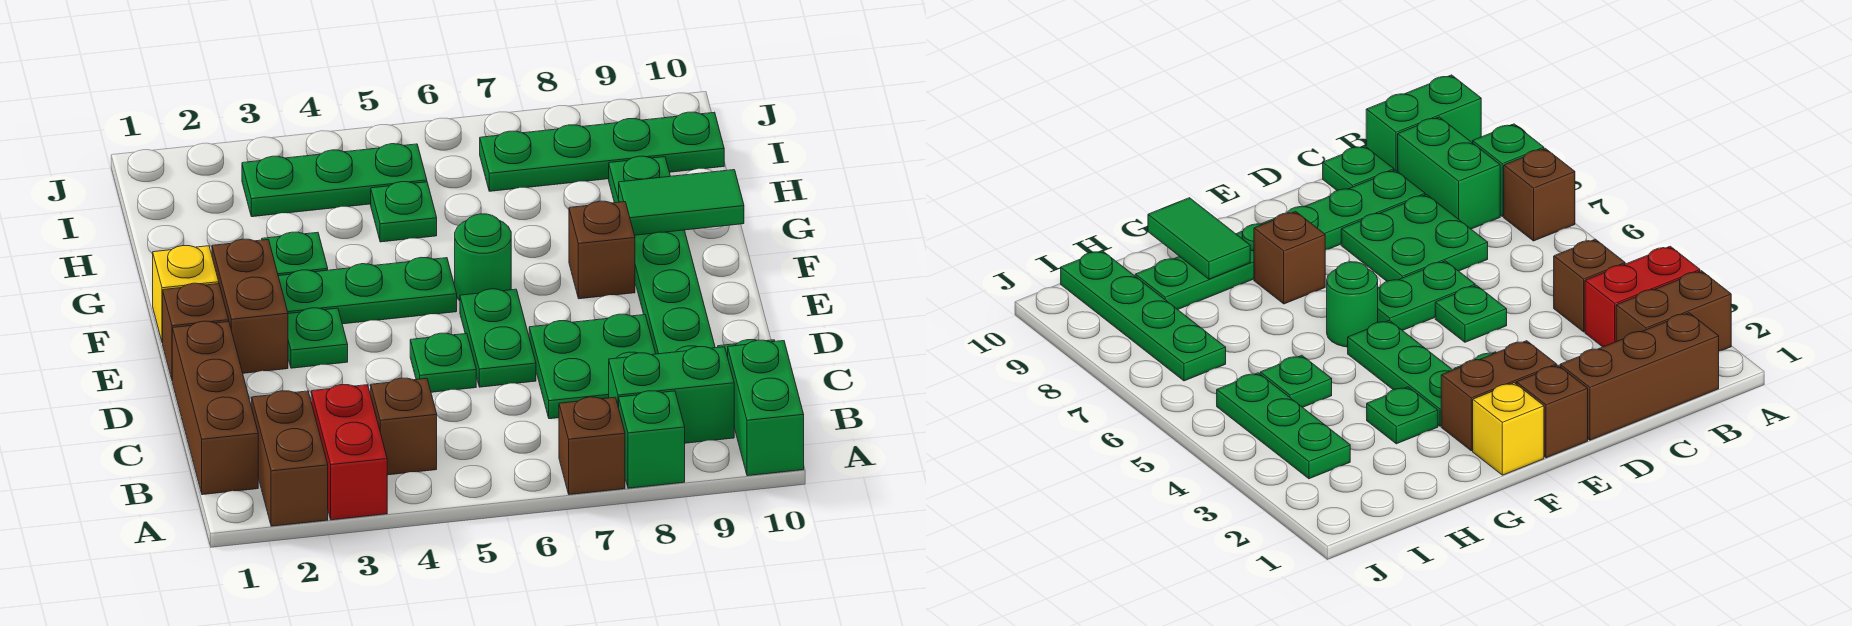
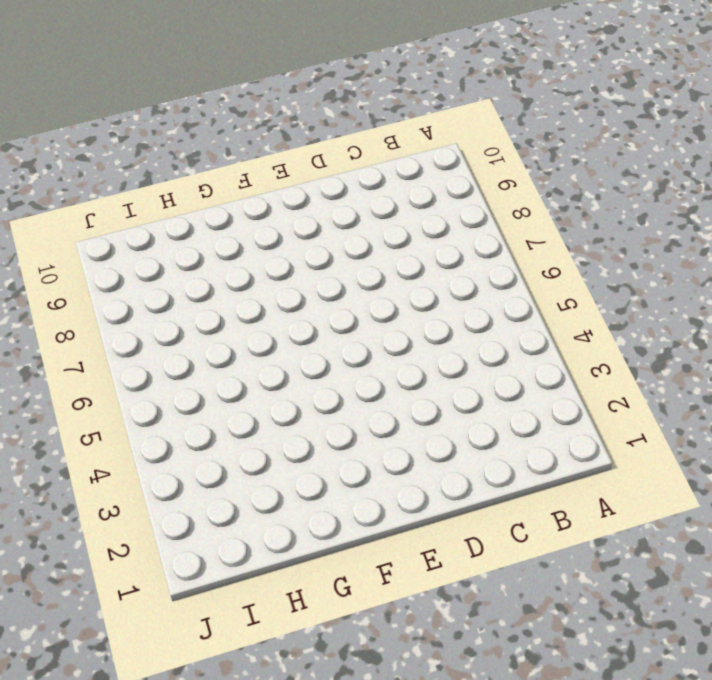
none -> brown 1x2 brick [252,391,328,526]
none -> red 1x2 brick [311,385,387,520]
none -> brown 1x1 brick [559,397,625,495]

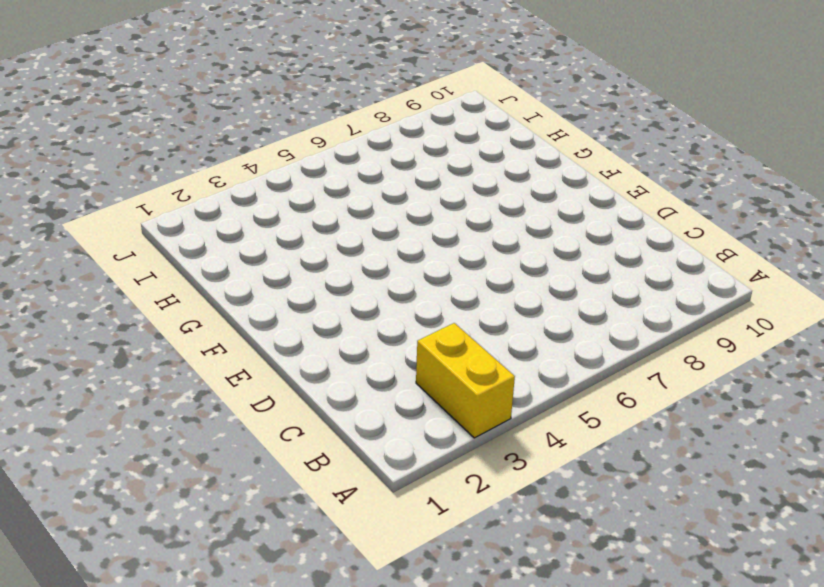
yellow 1x2 brick [416,323,515,438] -> red 1x2 brick [311,385,387,520]
none -> brown 1x2 brick [252,391,328,526]
none -> brown 1x1 brick [559,397,625,495]
none -> green 1x1 brick [619,391,685,488]

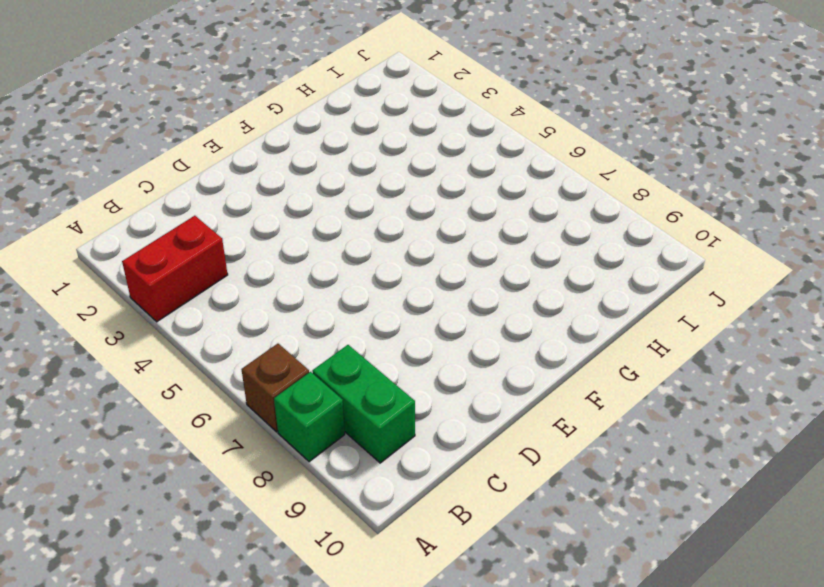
none -> brown 1x2 brick [252,391,328,526]
none -> green 1x2 brick [728,340,804,476]
none -> brown 1x3 brick [172,321,258,495]

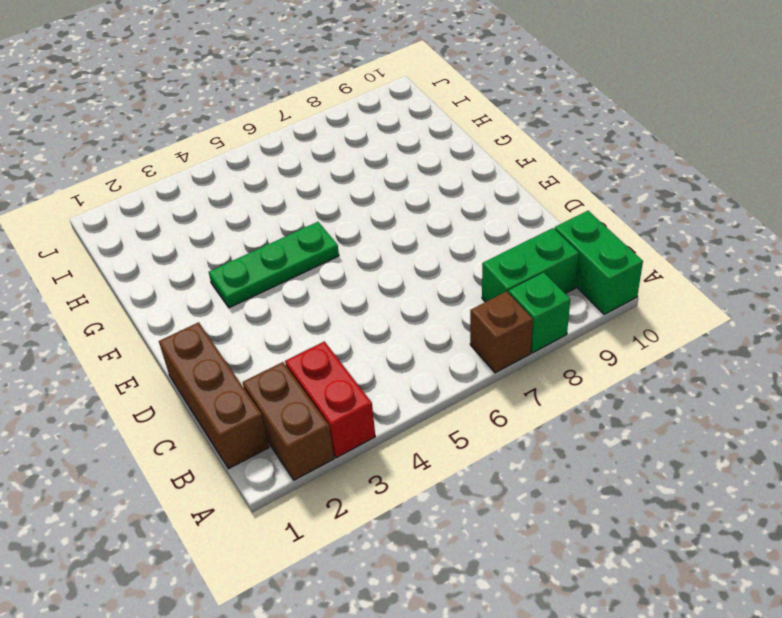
none -> brown 1x1 brick [371,378,437,475]
none -> green 2x2 plate [529,314,656,419]
none -> green 1x6 plate [609,156,715,354]

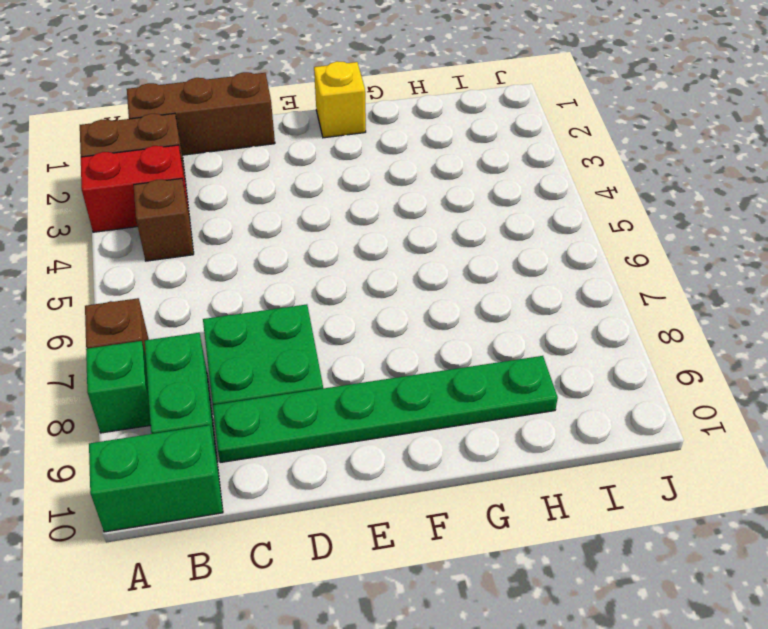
none -> green 1x1 plate [1323,146,1394,190]
none -> green 1x1 plate [410,333,476,392]
none -> green 1x2 plate [460,289,536,387]

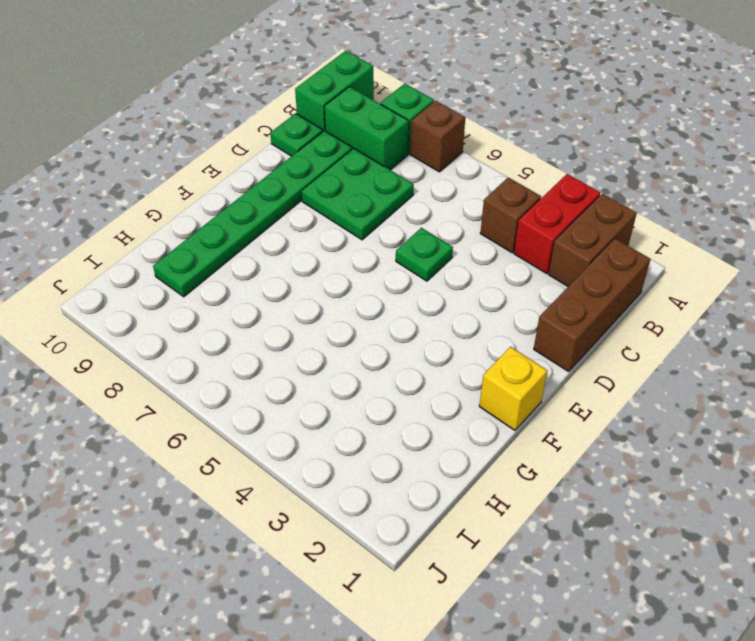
none -> green 1x2 plate [460,289,536,387]
none -> brown 1x1 brick [163,283,229,379]
none -> brown 1x2 brick [212,239,288,373]

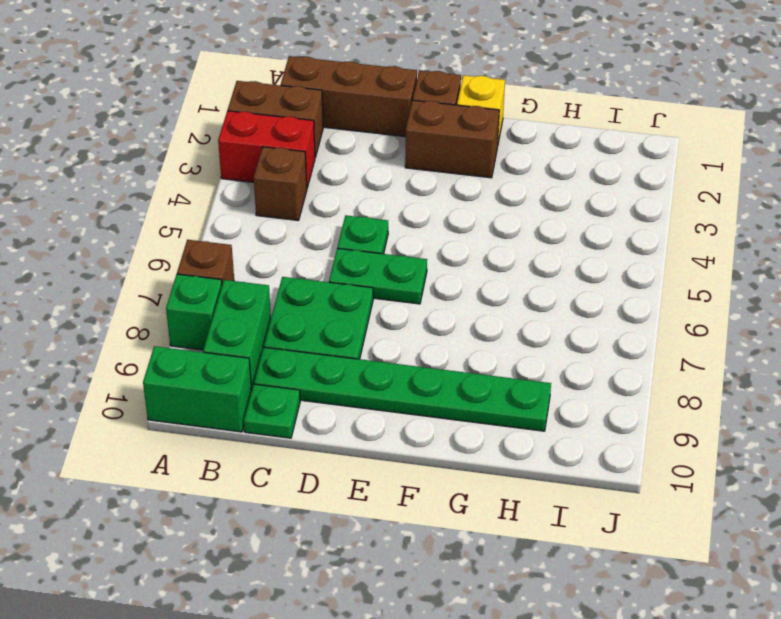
none -> green 1x1 plate [288,308,348,368]
none -> green 1x3 plate [278,257,457,324]
none -> green 1x1 round brick [455,214,511,301]

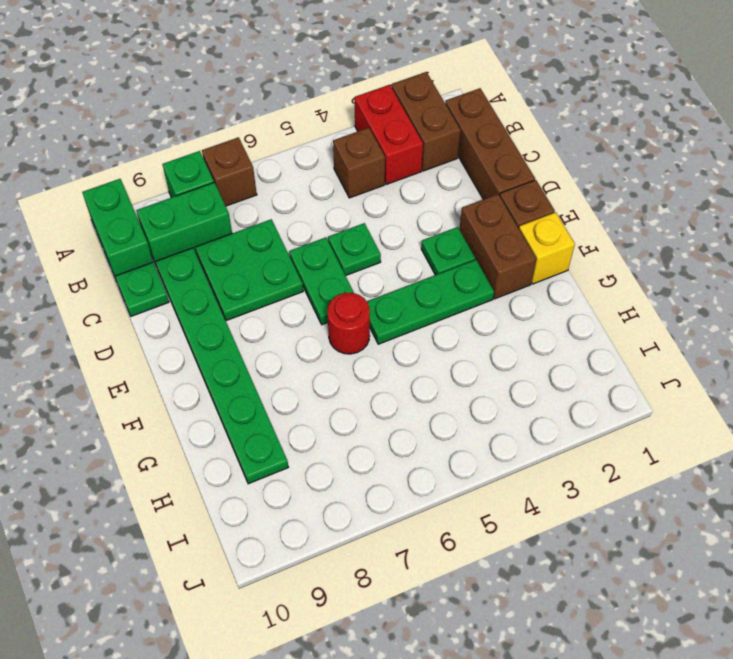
red 1x1 round brick [327,293,370,354] -> green 1x1 round brick [455,214,511,301]
none -> brown 1x1 brick [569,201,635,299]
none -> green 1x1 plate [262,232,328,276]
none -> green 1x1 plate [371,182,437,242]

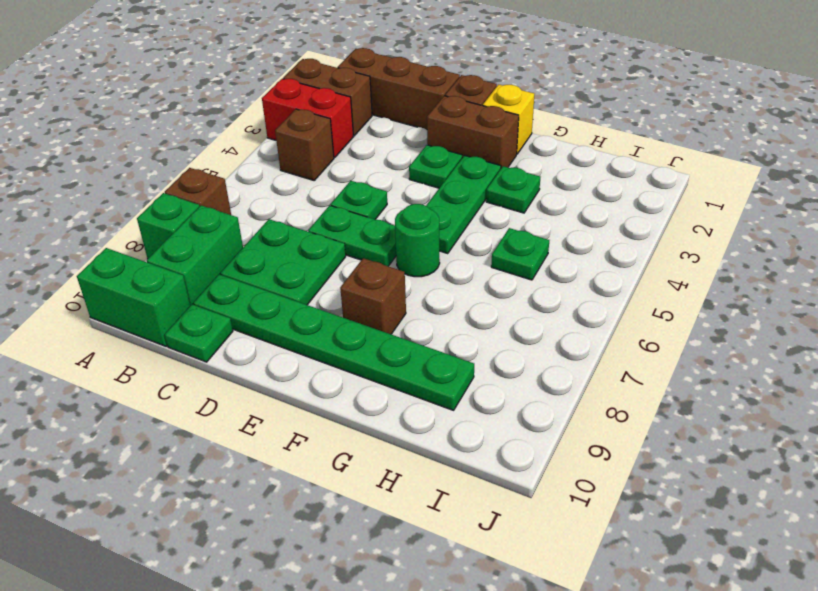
none -> green 1x3 plate [242,144,427,217]
none -> green 1x4 plate [480,112,724,191]
none -> green 1x2 tile [619,170,744,235]

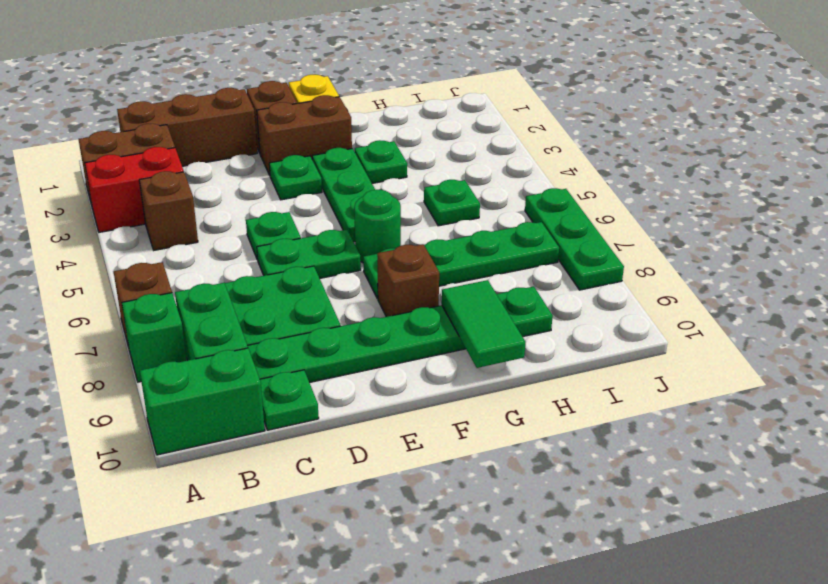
green 1x4 plate [363,222,559,299] -> green 1x4 plate turned to [480,112,724,191]
green 1x3 plate [525,188,624,290] -> green 1x3 plate moved to [242,144,427,217]

